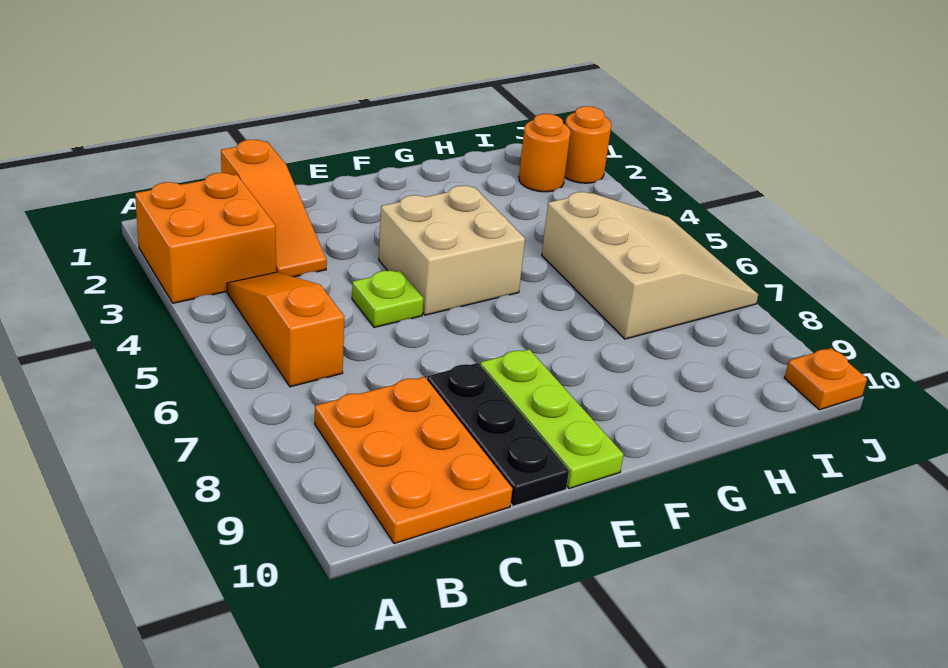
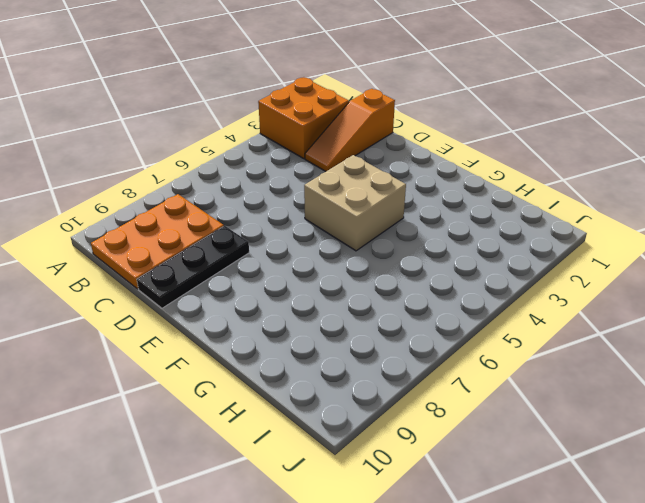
none -> orange 1x3 slope [227,272,344,387]
none -> lime 1x1 plate [352,271,424,328]
none -> lime 1x3 plate [480,349,624,489]

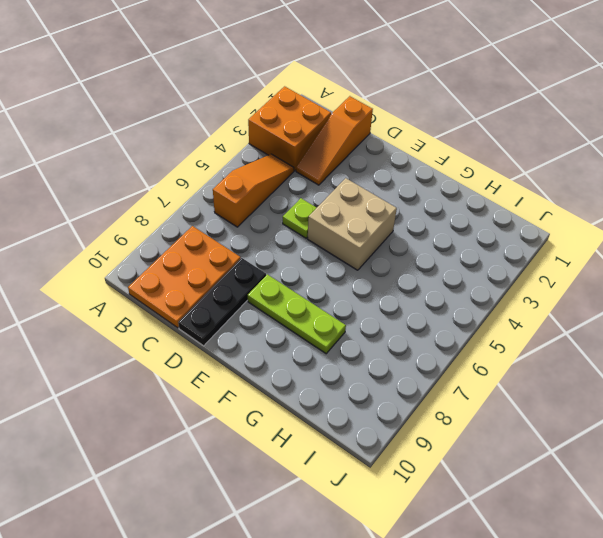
lime 1x3 plate [248,274,346,354] -> lime 1x3 plate turned to [480,349,624,489]
none -> tan 3x3 slope [542,192,758,339]
none -> orange 1x1 round brick [519,114,570,192]
none -> orange 1x1 round brick [565,106,611,183]

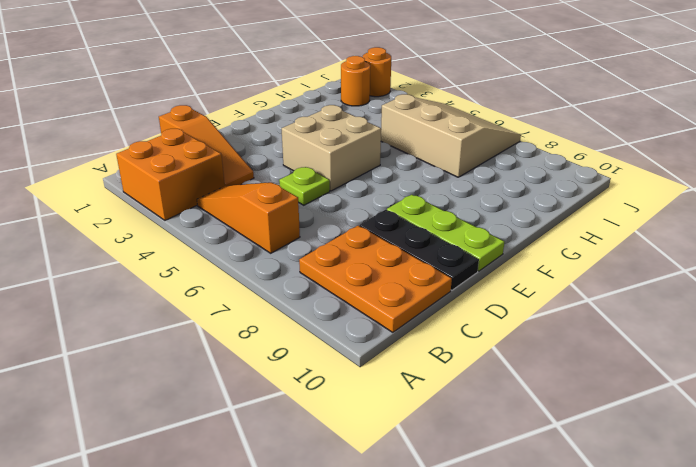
none -> orange 1x1 plate [784,348,867,410]

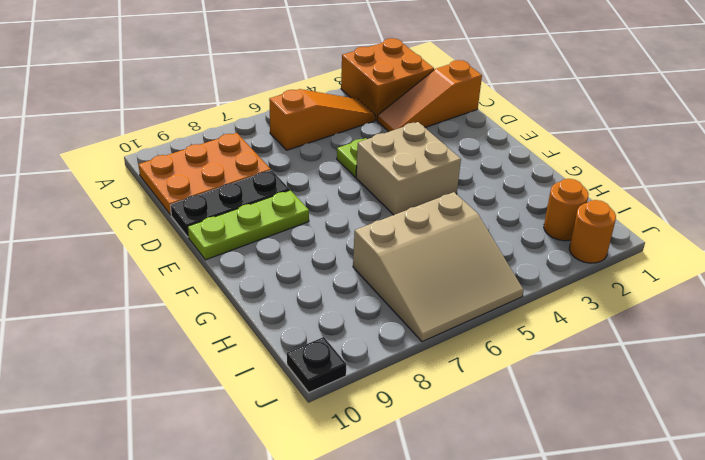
black 1x1 plate [287,337,346,392] -> orange 1x1 plate [784,348,867,410]

